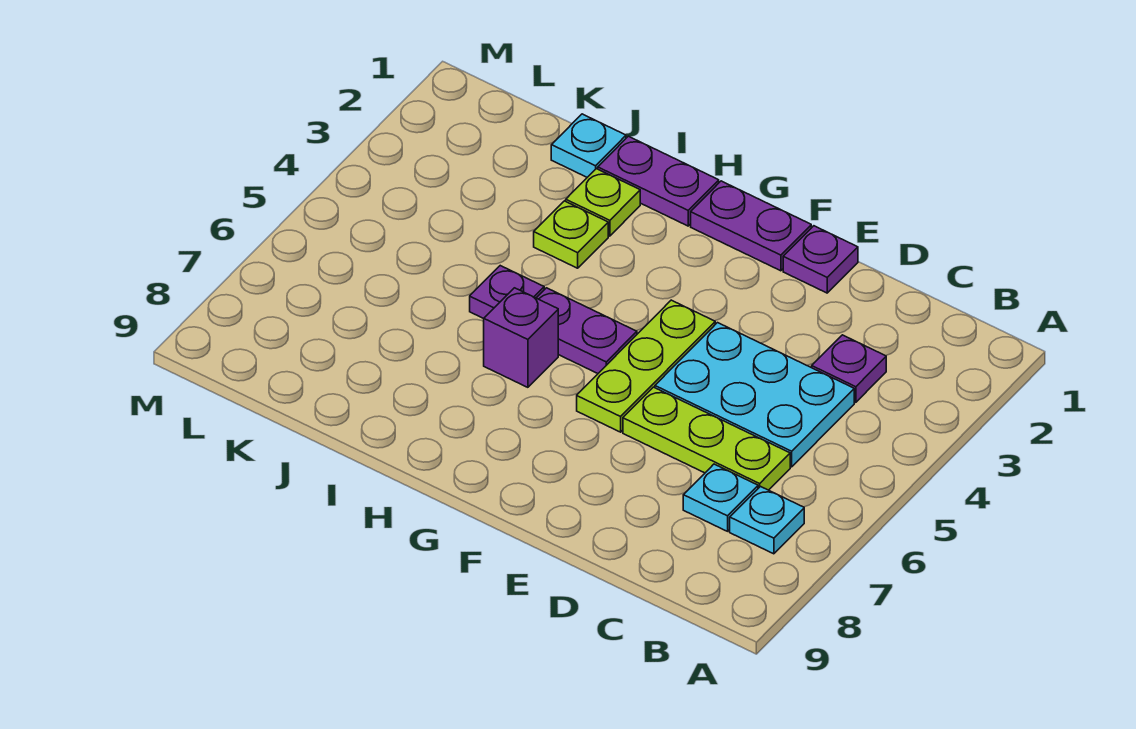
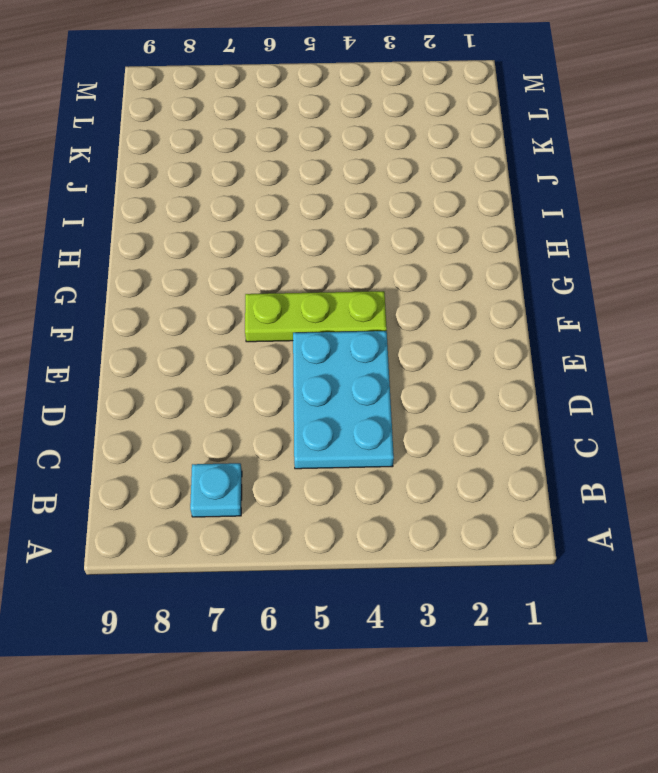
none -> purple 1x1 plate [812,335,886,402]
none -> lime 1x3 plate [623,387,790,490]
none -> cyan 1x1 plate [683,464,758,531]

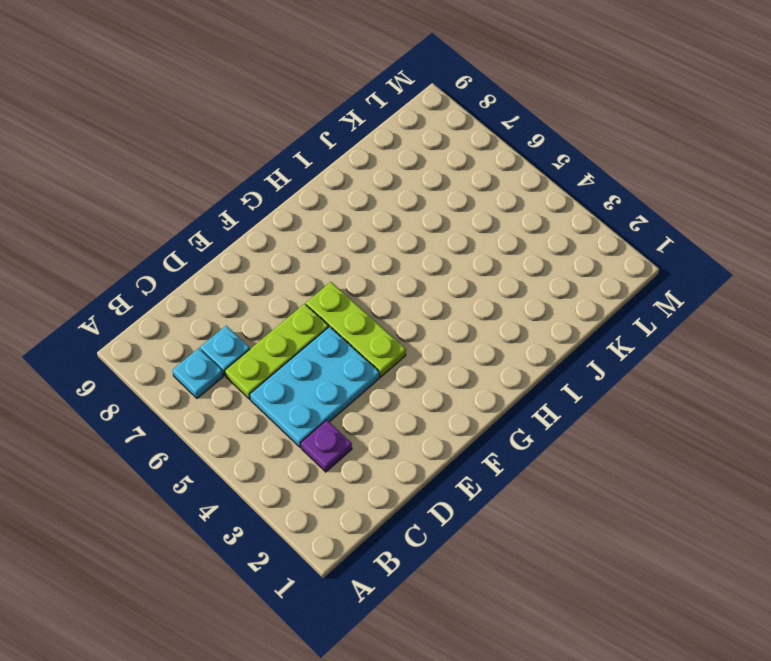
none -> purple 1x1 plate [783,226,858,293]
none -> purple 1x2 plate [691,181,811,271]
none -> purple 1x2 plate [537,288,637,373]

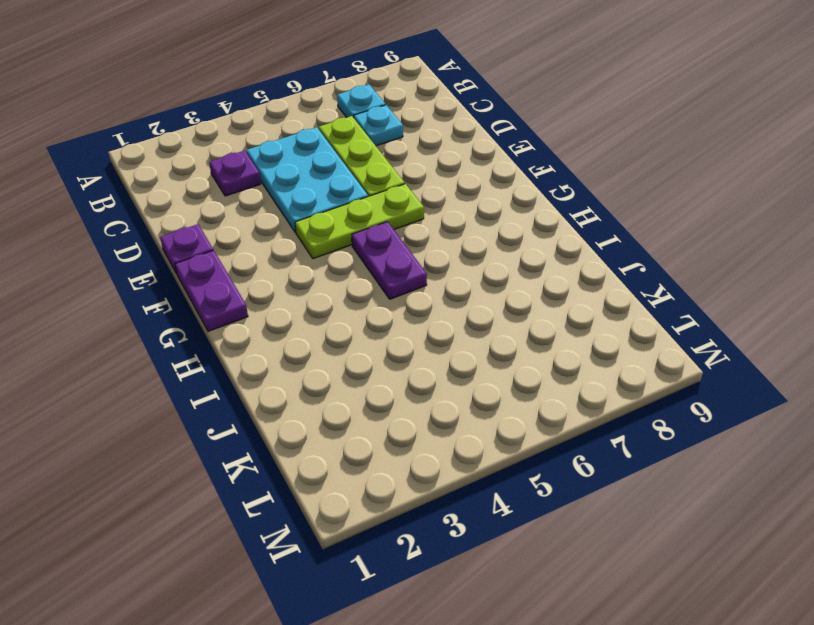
none -> purple 1x2 plate [598,136,719,226]
none -> purple 1x1 brick [484,288,558,387]
none -> lime 1x1 plate [566,169,640,236]

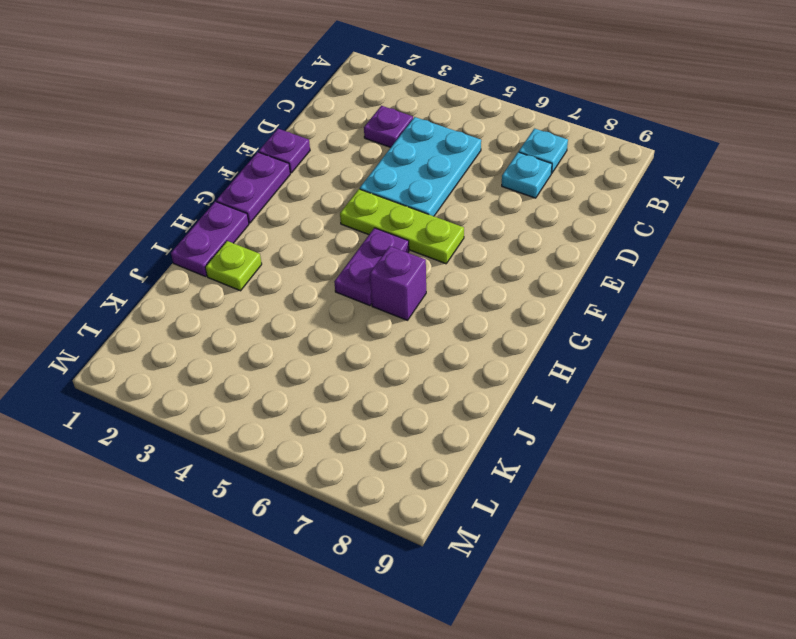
none -> lime 1x3 plate [623,387,790,490]
none -> lime 1x1 plate [534,201,608,268]
none -> purple 1x1 plate [470,266,544,319]

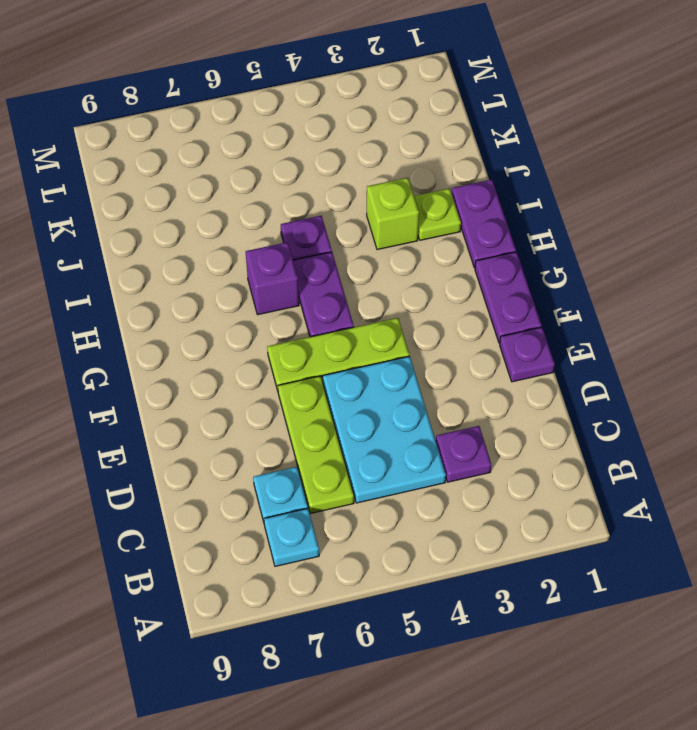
lime 1x1 brick [367,178,419,250] -> lime 1x1 plate [534,201,608,268]
none -> cyan 1x1 plate [551,114,626,177]

